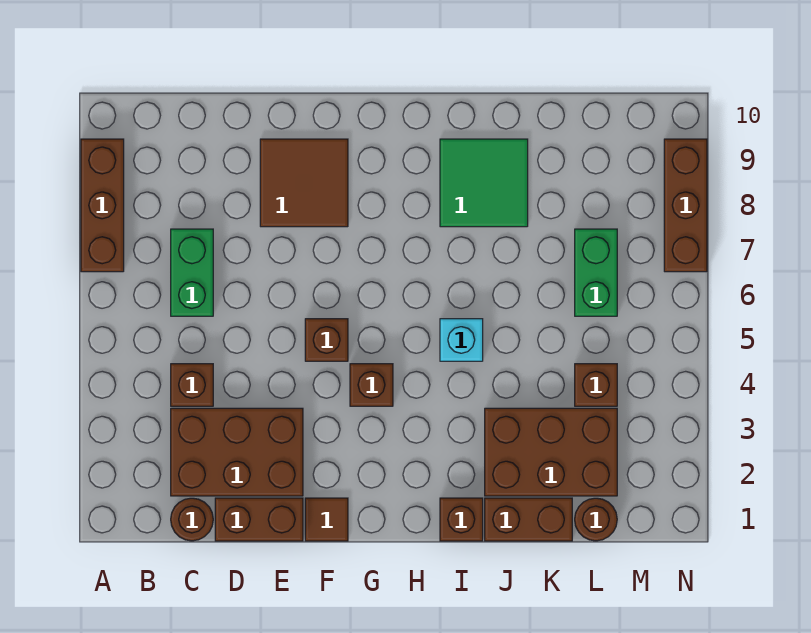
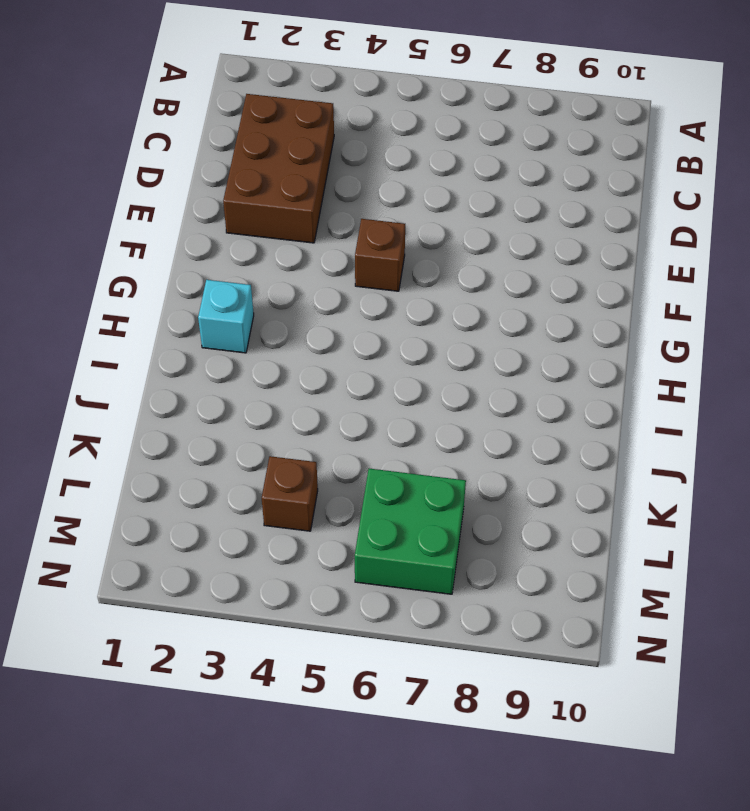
cyan 1x1 brick [198,280,254,353] -> cyan 1x1 brick moved to [440,319,483,361]
green 2x2 brick [355,469,466,594] -> green 1x2 brick [575,229,617,316]
none -> brown 1x3 brick [81,139,124,272]
none -> brown 1x1 round brick [171,498,213,541]
none -> brown 1x1 brick [171,364,213,406]

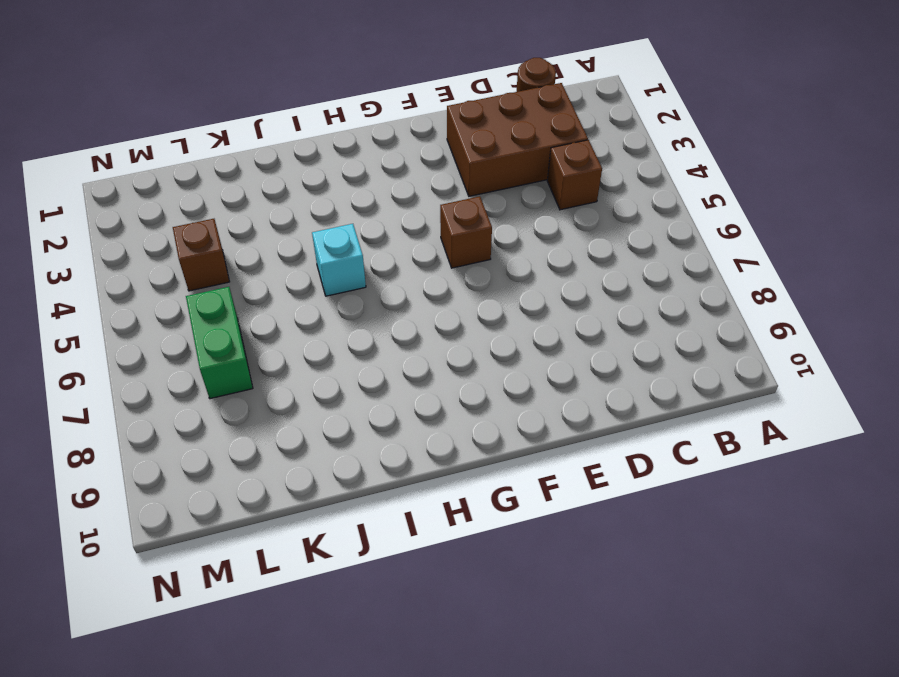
none -> brown 1x3 brick [81,139,124,272]
none -> green 1x2 brick [171,229,213,316]
none -> brown 1x2 brick [215,498,303,541]

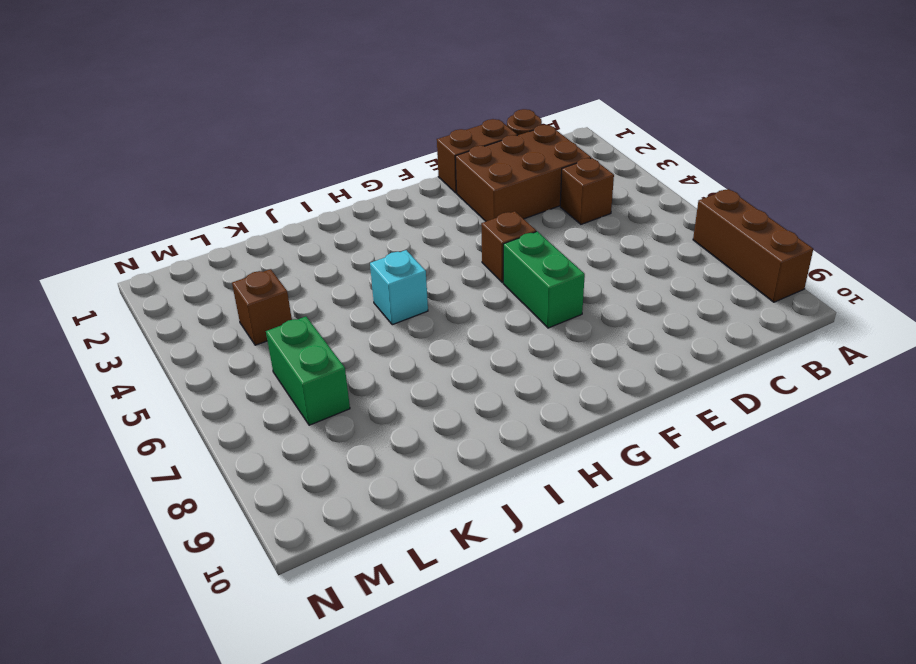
green 1x2 brick [503,231,585,328] -> green 1x2 brick moved to [171,229,213,316]
none -> brown 2x2 tile [260,139,348,227]
none -> brown 1x1 tile [305,498,348,541]
none -> brown 1x1 brick [350,364,393,406]

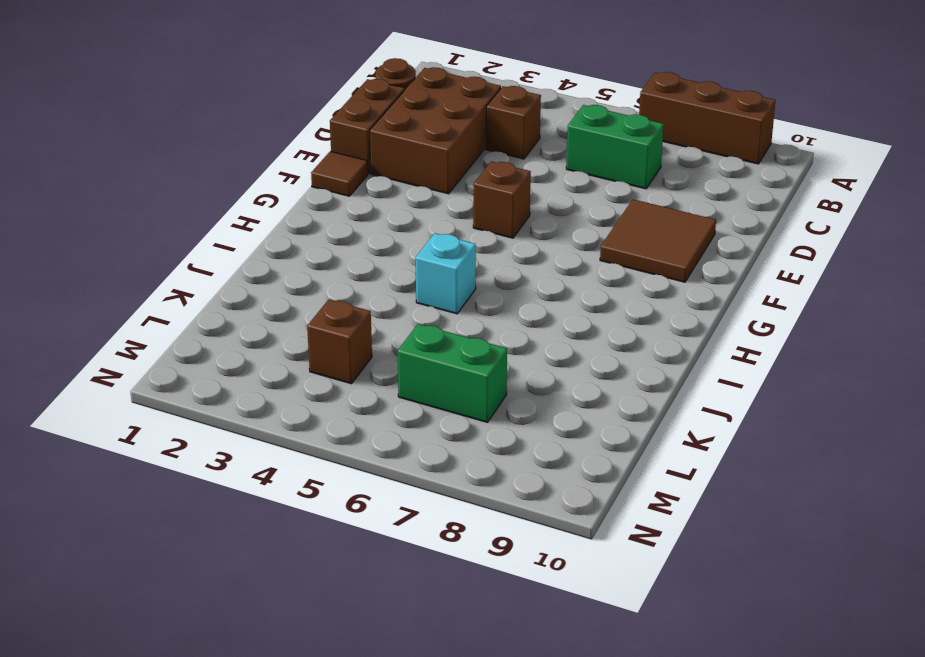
none -> brown 1x1 brick [350,364,393,406]
none -> brown 1x1 brick [440,498,483,541]
none -> green 2x2 tile [440,139,528,227]

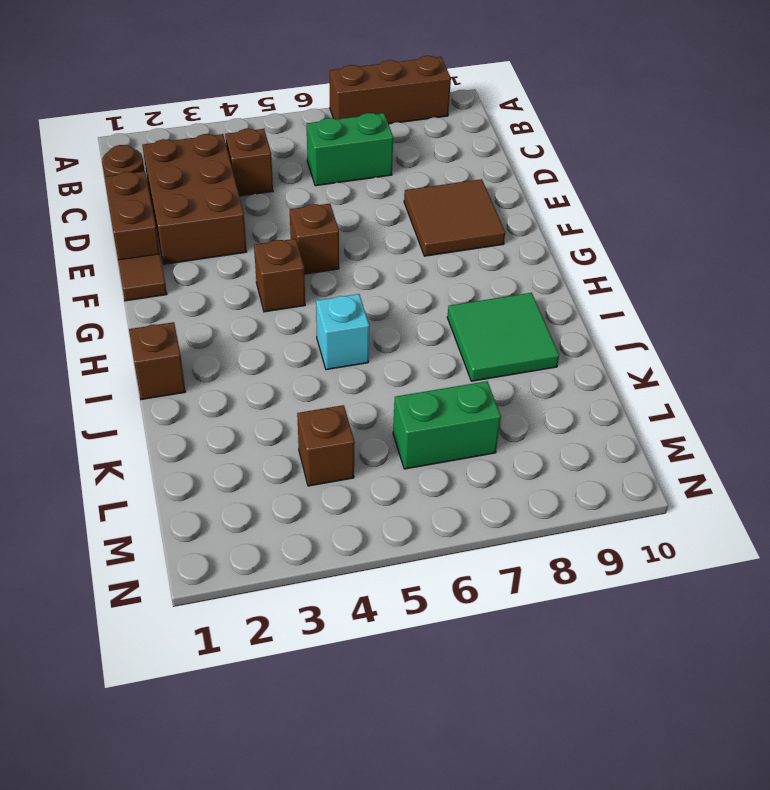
none -> brown 1x2 brick [485,498,572,541]
none -> brown 2x3 brick [485,408,617,496]
none -> brown 1x1 round brick [575,498,617,541]

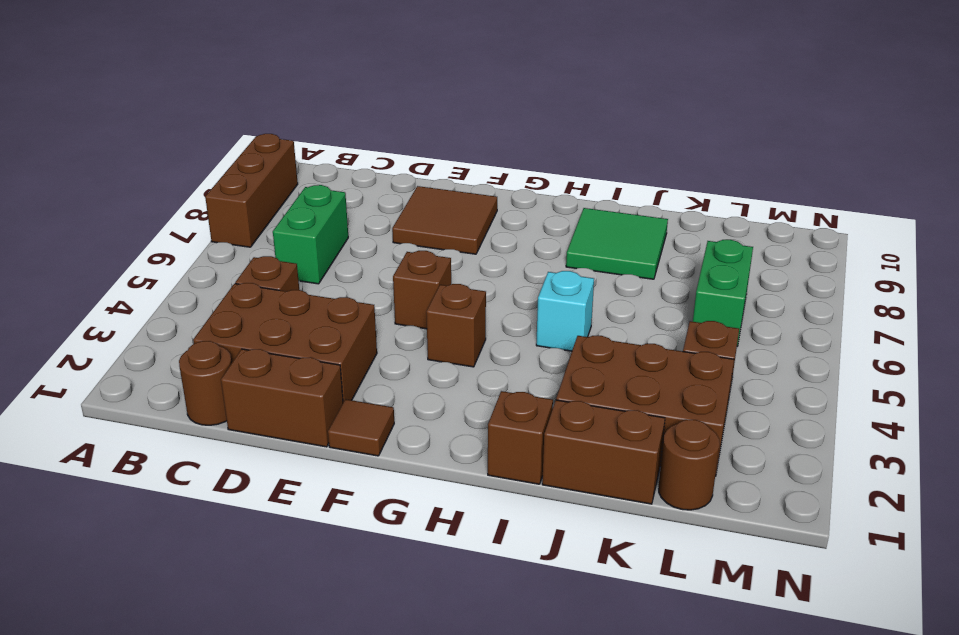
none -> brown 1x3 brick [664,139,707,272]

